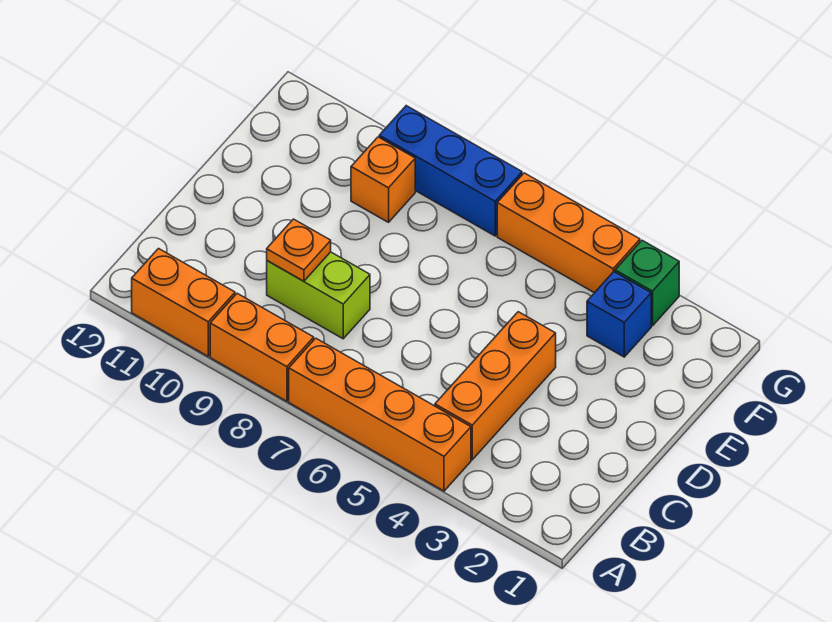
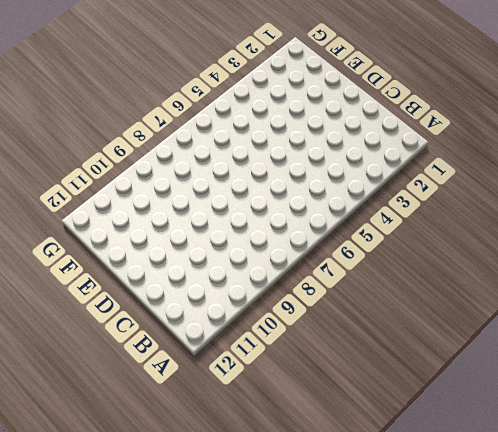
none -> orange 1x4 brick [289,338,471,491]
none -> orange 1x2 brick [210,293,314,401]

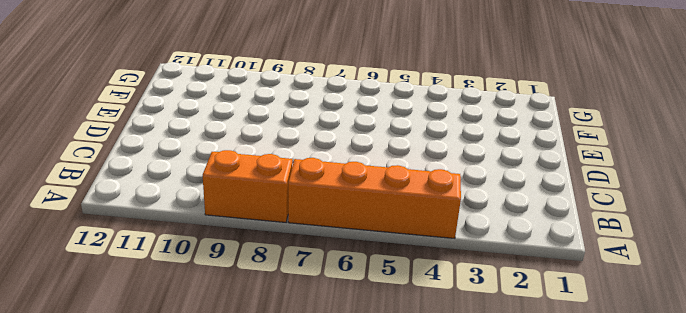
none -> orange 1x2 brick [132,249,235,356]
none -> orange 1x3 brick [435,312,556,460]

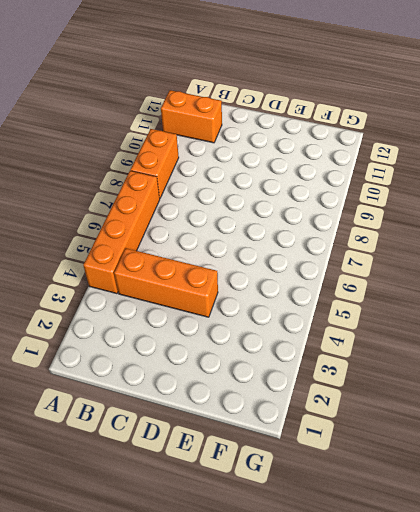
orange 1x2 brick [161,90,222,143] -> orange 1x2 brick turned to [132,249,235,356]
none -> lime 1x2 brick [267,252,370,339]
none -> blue 1x1 brick [587,272,651,357]

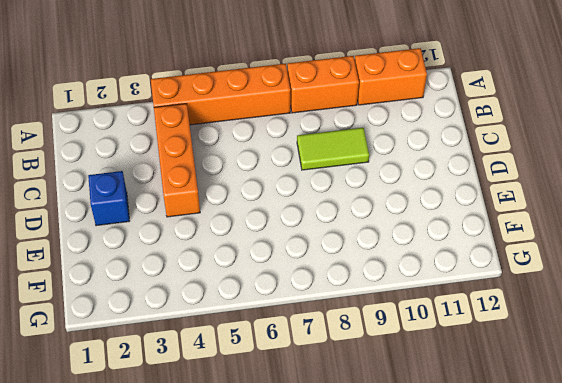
lime 1x2 tile [297,128,369,170] -> lime 1x2 brick [267,252,370,339]
blue 1x1 brick [88,171,129,226] -> blue 1x1 brick moved to [587,272,651,357]
none -> orange 1x1 brick [351,137,415,222]
none -> green 1x1 brick [615,240,679,326]

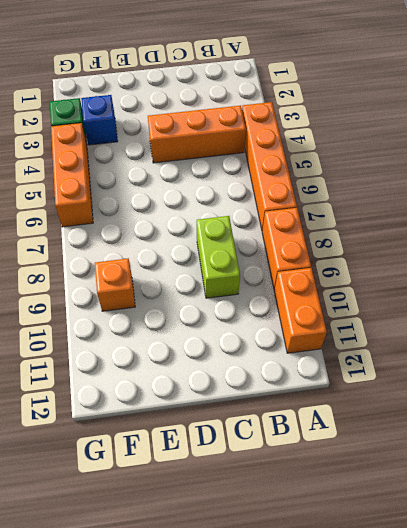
none -> blue 1x3 brick [379,106,522,236]
none -> orange 1x1 plate [267,219,331,281]

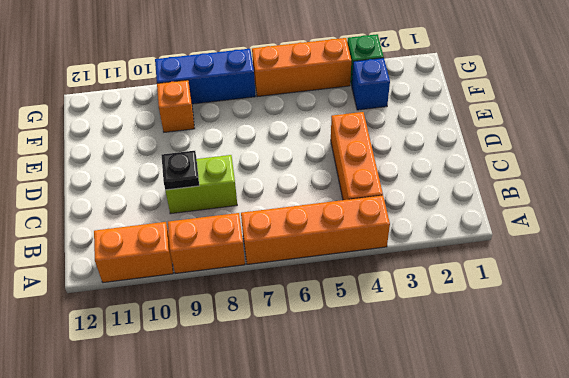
black 1x1 plate [161,151,199,190] -> orange 1x1 plate [267,219,331,281]

